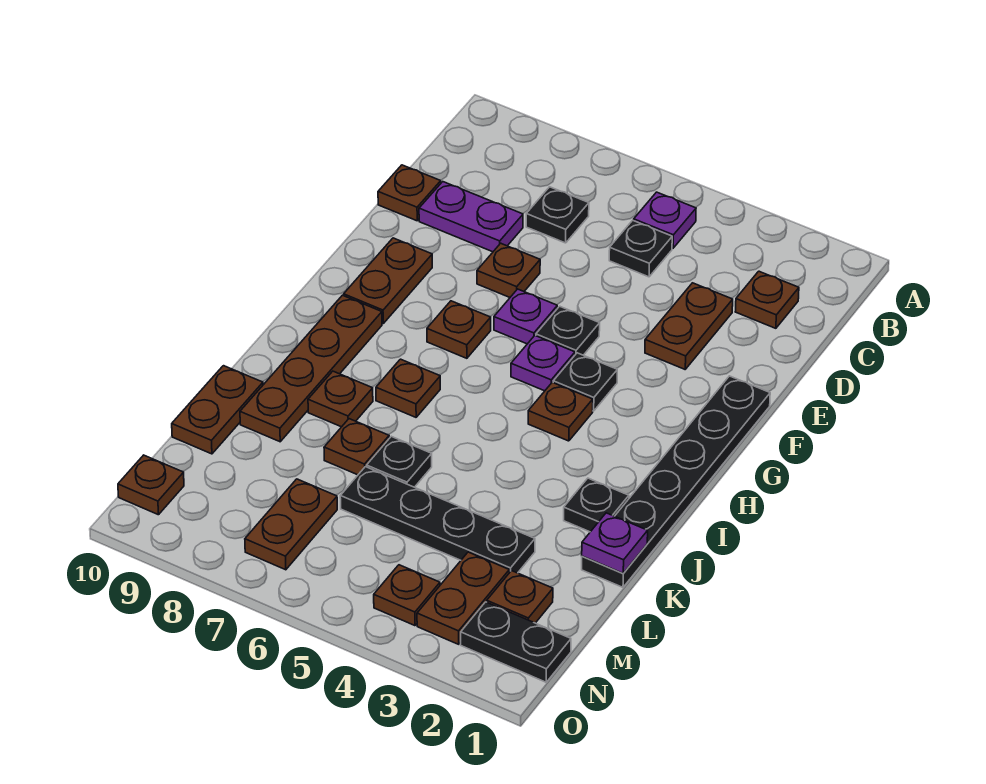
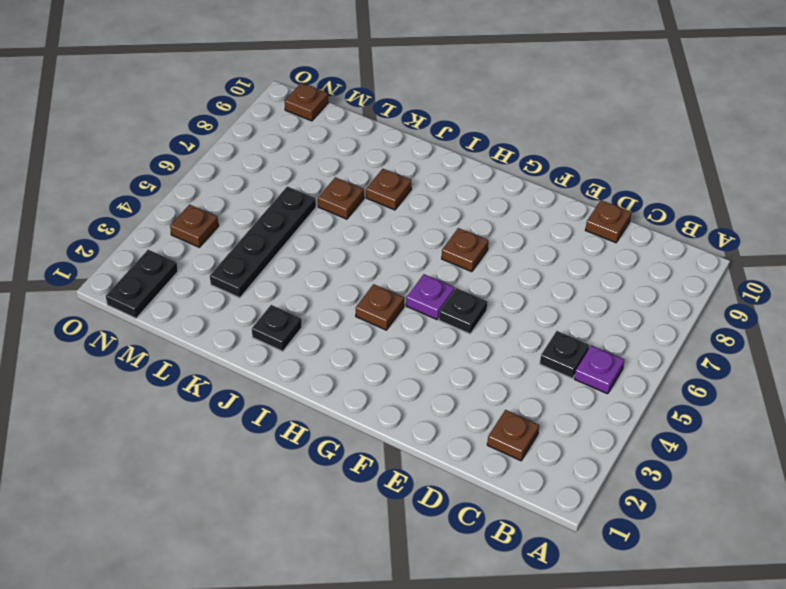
none -> black 1x1 plate [526,187,589,243]
none -> brown 1x2 plate [645,283,733,369]
none -> purple 1x2 plate [419,182,523,252]
none -> brown 1x1 plate [477,243,540,297]

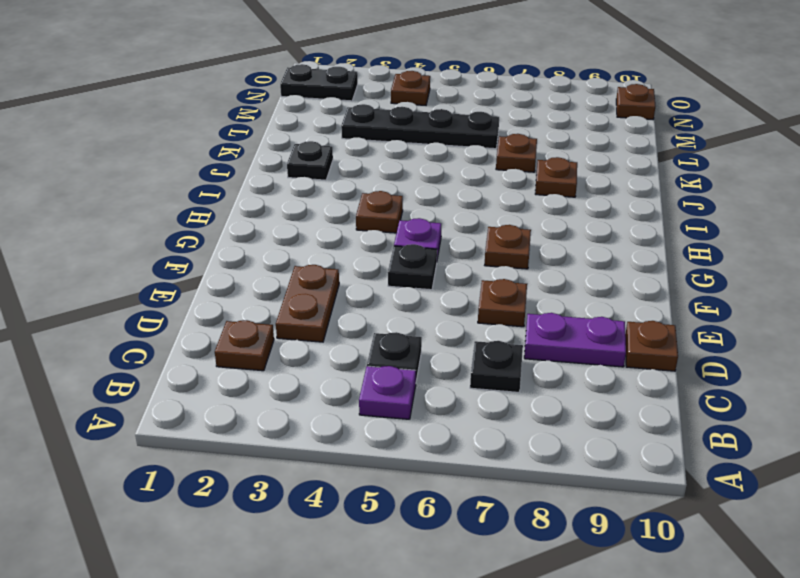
none -> black 1x6 plate [582,376,770,587]
none -> purple 1x1 plate [494,289,557,344]
none -> brown 1x2 plate [344,238,432,324]
none -> black 1x1 plate [553,353,617,411]

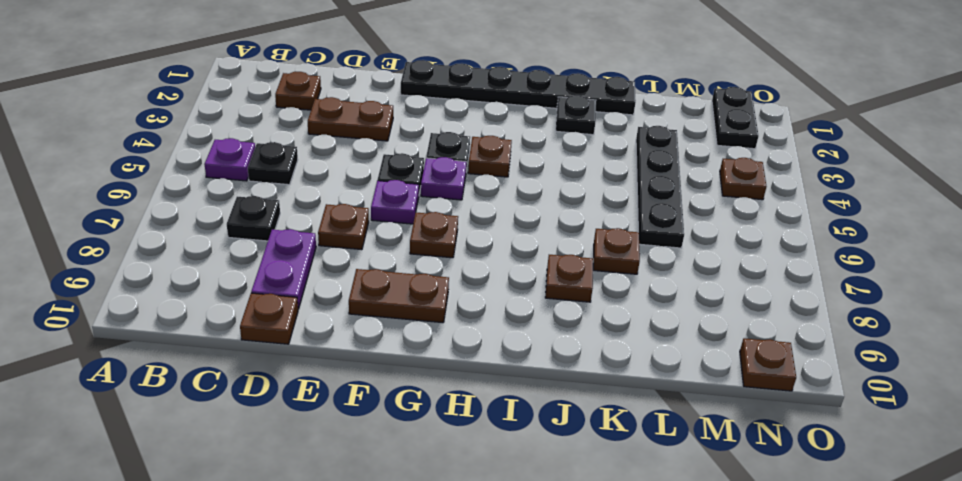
none -> brown 1x4 plate [240,295,382,442]
none -> brown 1x1 plate [376,359,440,417]
none -> black 1x1 plate [367,436,432,487]
none -> brown 1x2 plate [172,366,263,454]

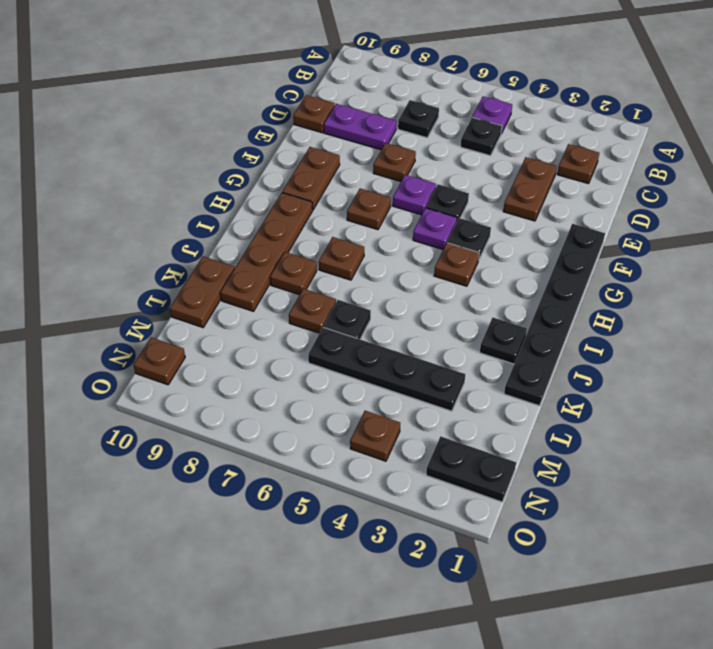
none -> brown 1x1 plate [487,571,553,623]
none -> brown 1x2 plate [417,552,509,644]
none -> brown 1x2 plate [245,479,337,570]
none -> purple 1x1 plate [582,513,648,573]

